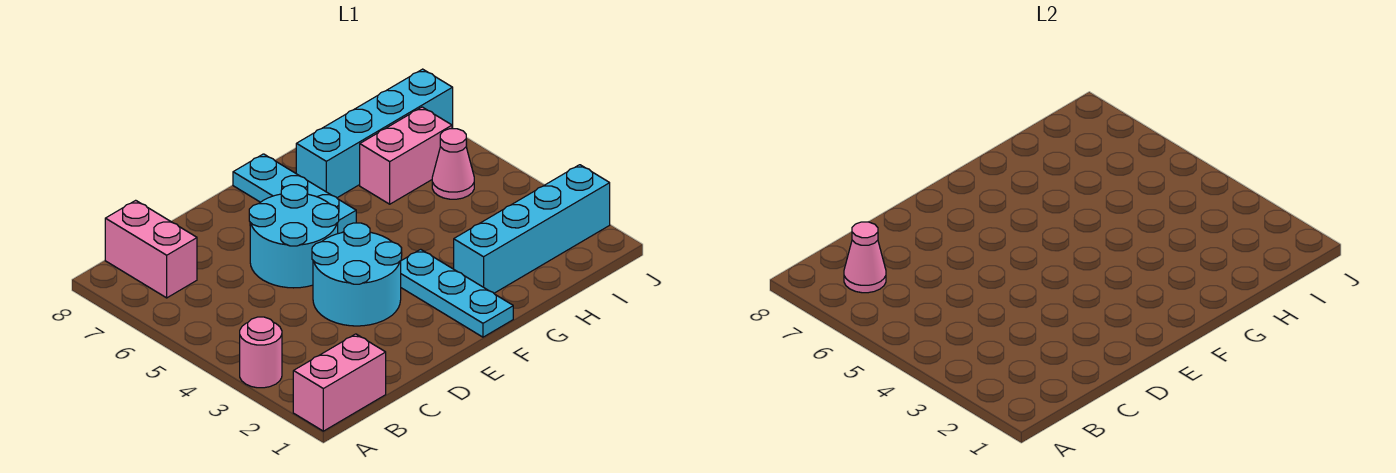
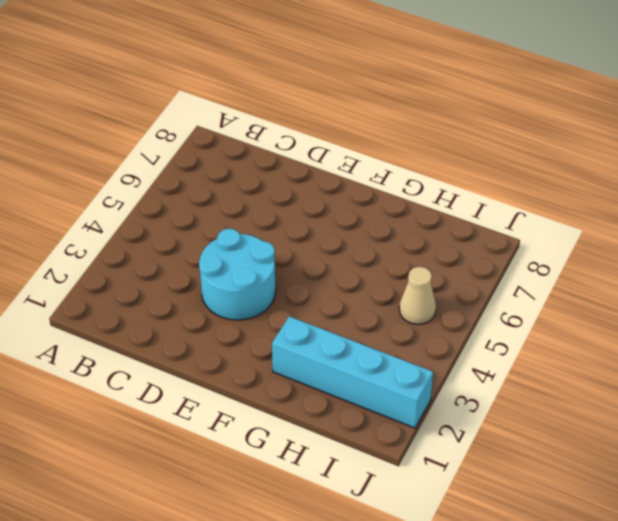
tan 1x1 cone [399,267,436,324] -> pink 1x1 cone [432,129,474,199]
none -> pink 1x2 brick [293,334,386,431]
none -> pink 1x1 round brick [240,317,282,388]
none -> pink 1x2 brick [105,200,197,298]

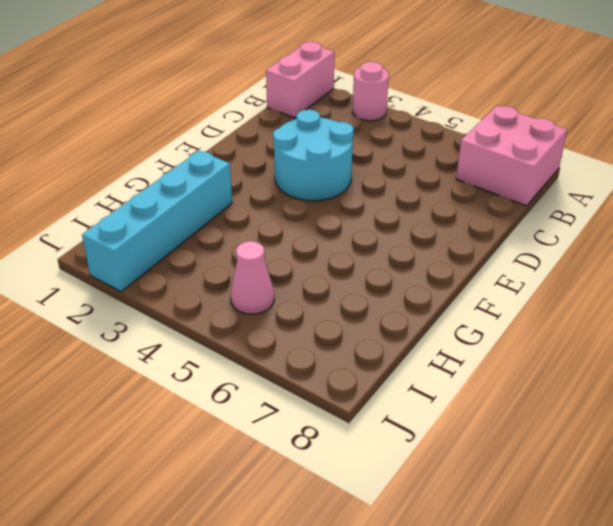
pink 2x2 brick [456,106,567,206] -> pink 1x2 brick [105,200,197,298]
none -> cyan 2x2 round brick [249,185,339,288]
none -> cyan 1x3 plate [401,249,513,337]
none -> cyan 1x3 plate [233,154,356,234]

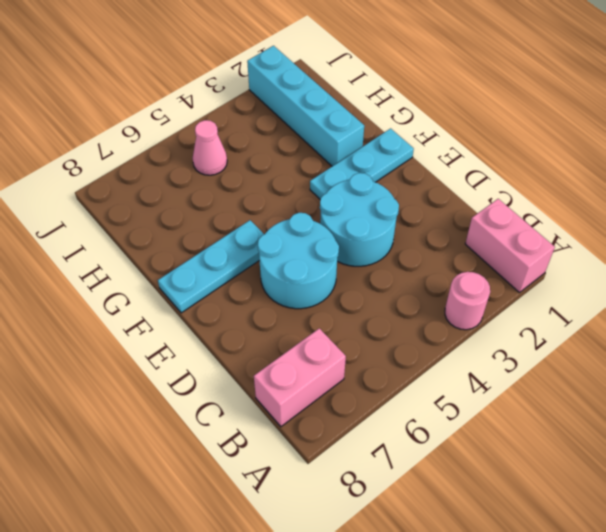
none -> cyan 1x4 brick [296,69,453,198]
none -> pink 1x2 brick [360,107,452,204]
none -> pink 1x1 cone [844,222,886,293]

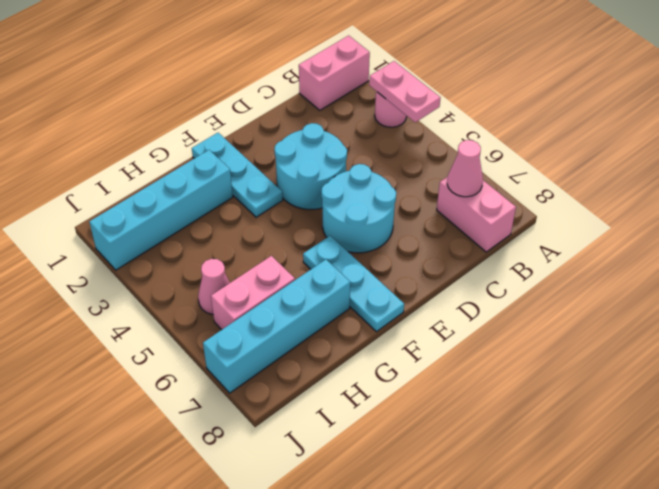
pink 1x2 plate [369,61,440,122] -> none

